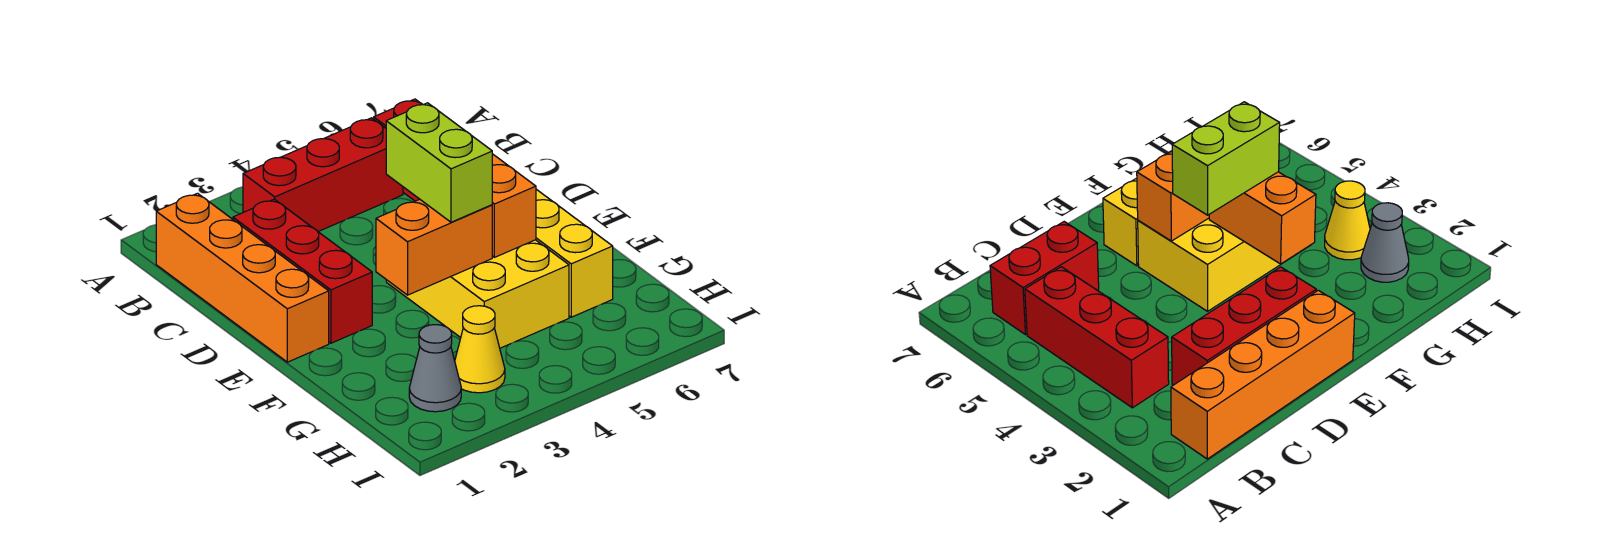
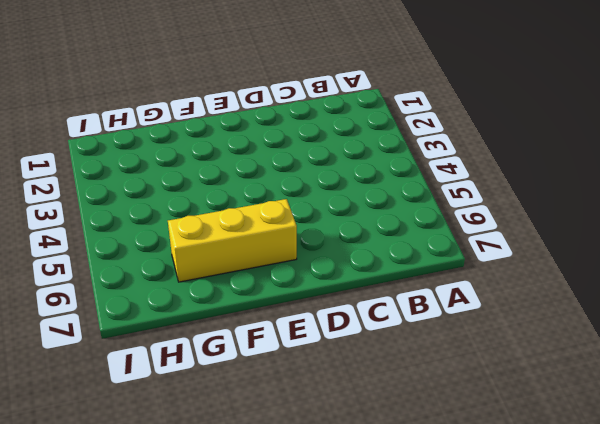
none -> orange 1x4 brick [156,193,329,362]
none -> red 1x3 brick [243,118,403,232]

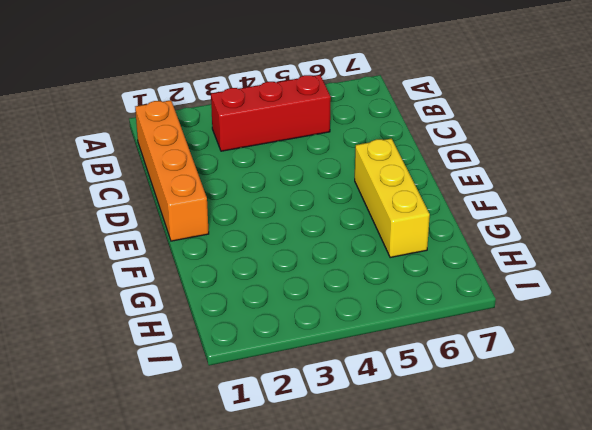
none -> red 1x2 brick [990,222,1099,335]
none -> red 1x3 brick [233,199,372,343]

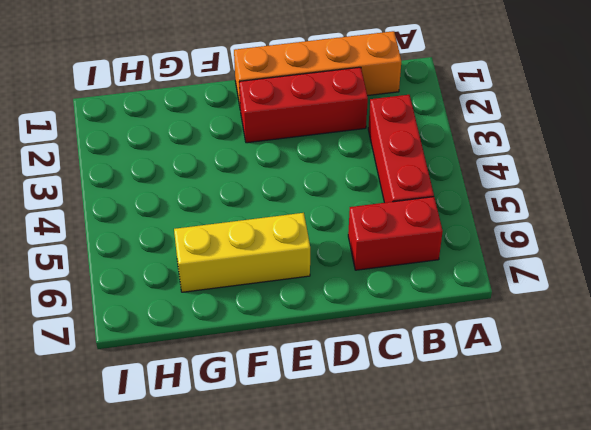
none -> yellow 2x3 brick [386,240,569,348]
none -> grey 1x1 cone [409,325,461,412]

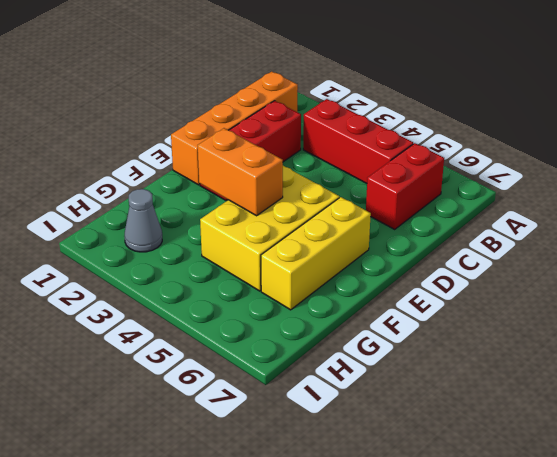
none -> yellow 1x1 cone [455,306,505,393]
none -> orange 1x2 brick [492,154,536,257]

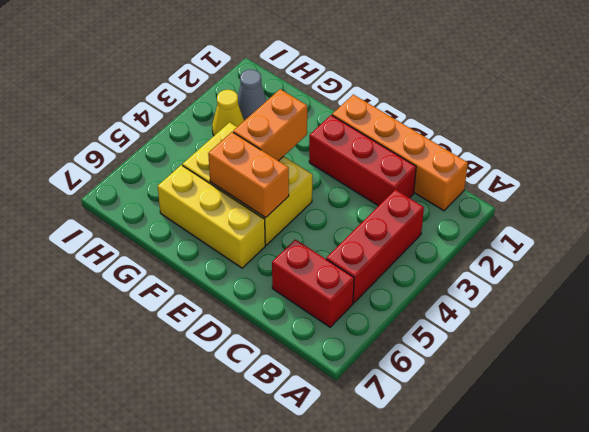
none -> lime 1x2 brick [386,103,492,222]

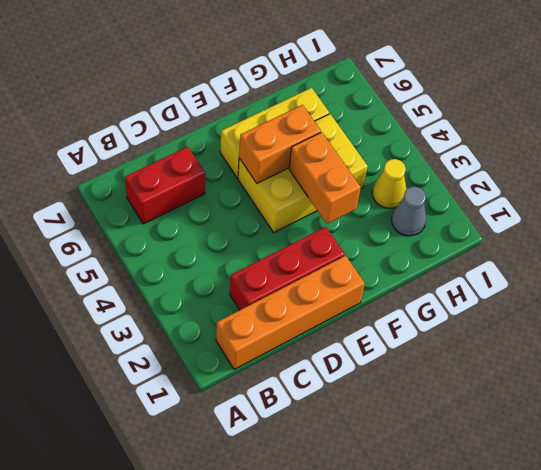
none -> red 1x3 brick [243,118,403,232]
none -> lime 1x2 brick [386,103,492,222]

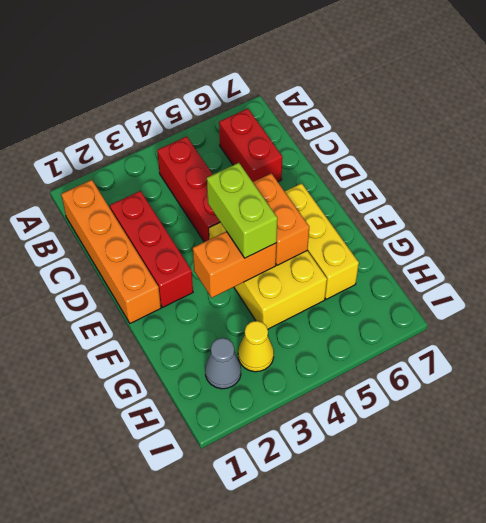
red 1x3 brick [157,136,220,242] -> red 1x3 brick turned to [243,118,403,232]

